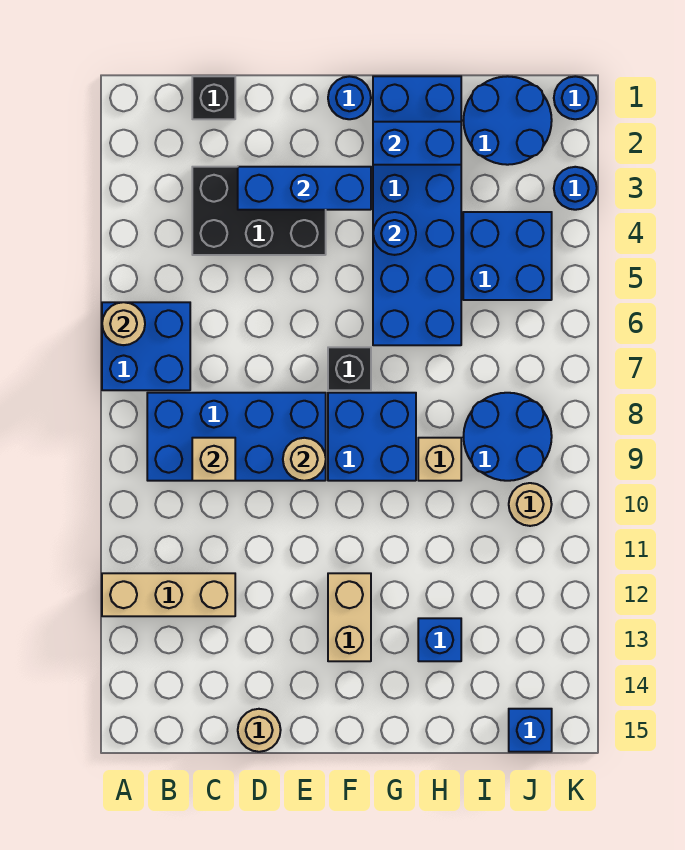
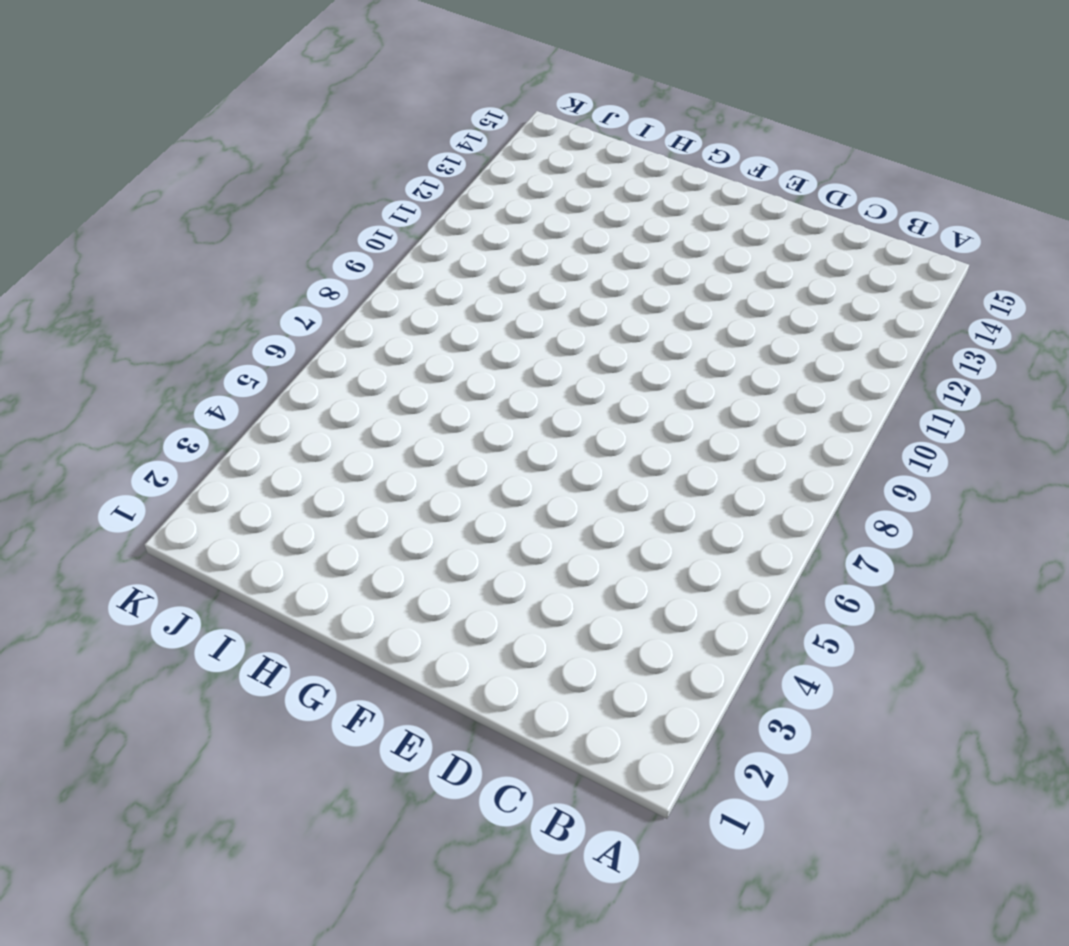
none -> blue 2x2 brick [102,302,190,390]
none -> tan 1x3 brick [102,573,235,616]
none -> blue 2x4 brick [147,393,326,481]

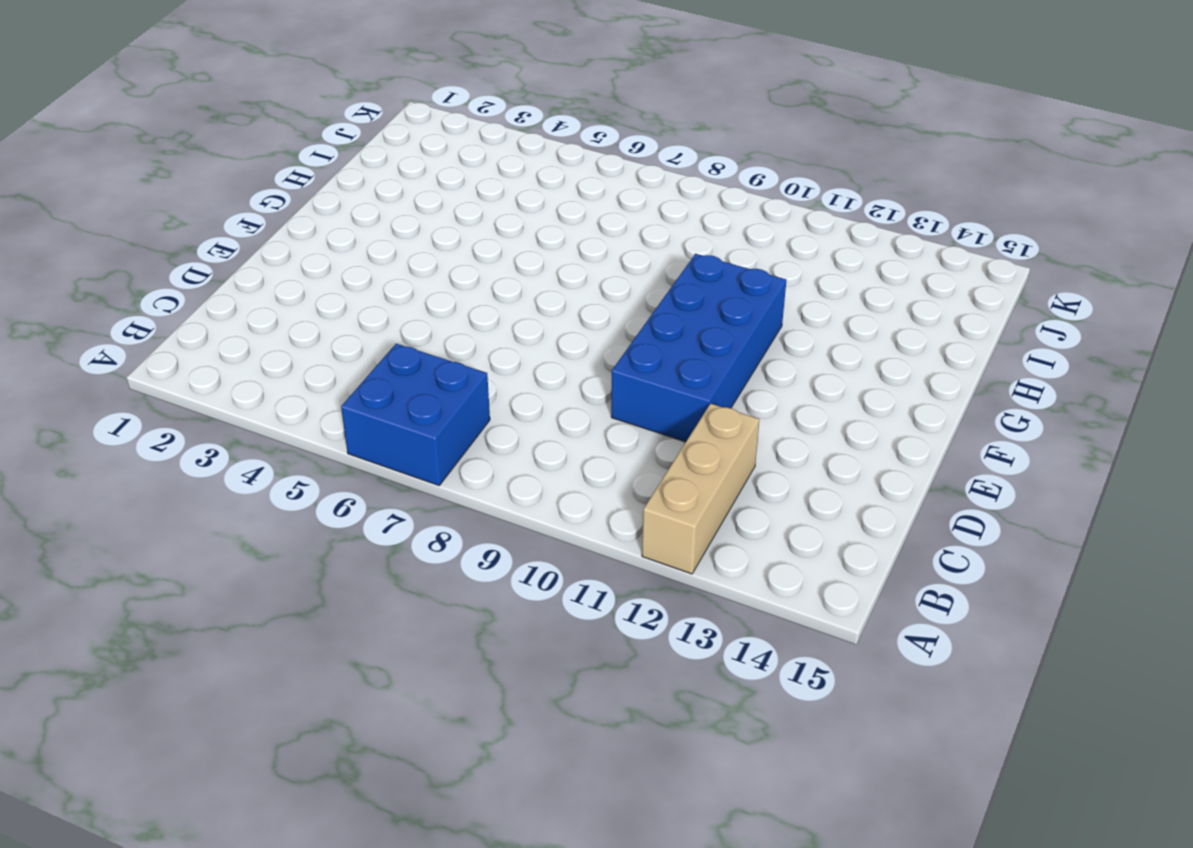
blue 2x4 brick [611,254,786,442] -> blue 2x4 brick moved to [147,393,326,481]
none -> black 1x1 brick [192,76,235,119]
none -> black 2x3 brick [192,167,326,255]
none -> tan 1x1 round brick [238,709,281,752]

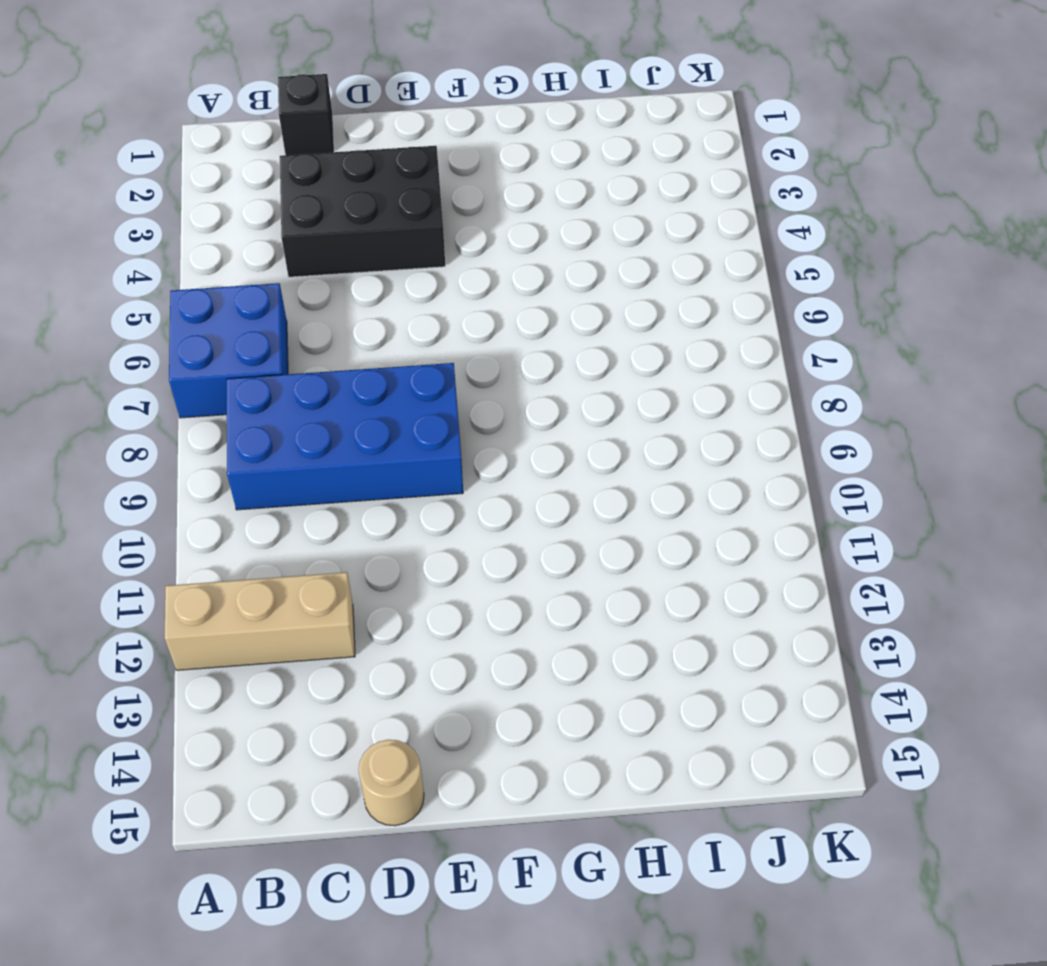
none -> blue 1x1 round brick [328,76,371,119]
none -> black 1x1 brick [328,347,371,390]
none -> blue 2x2 brick [328,393,416,481]

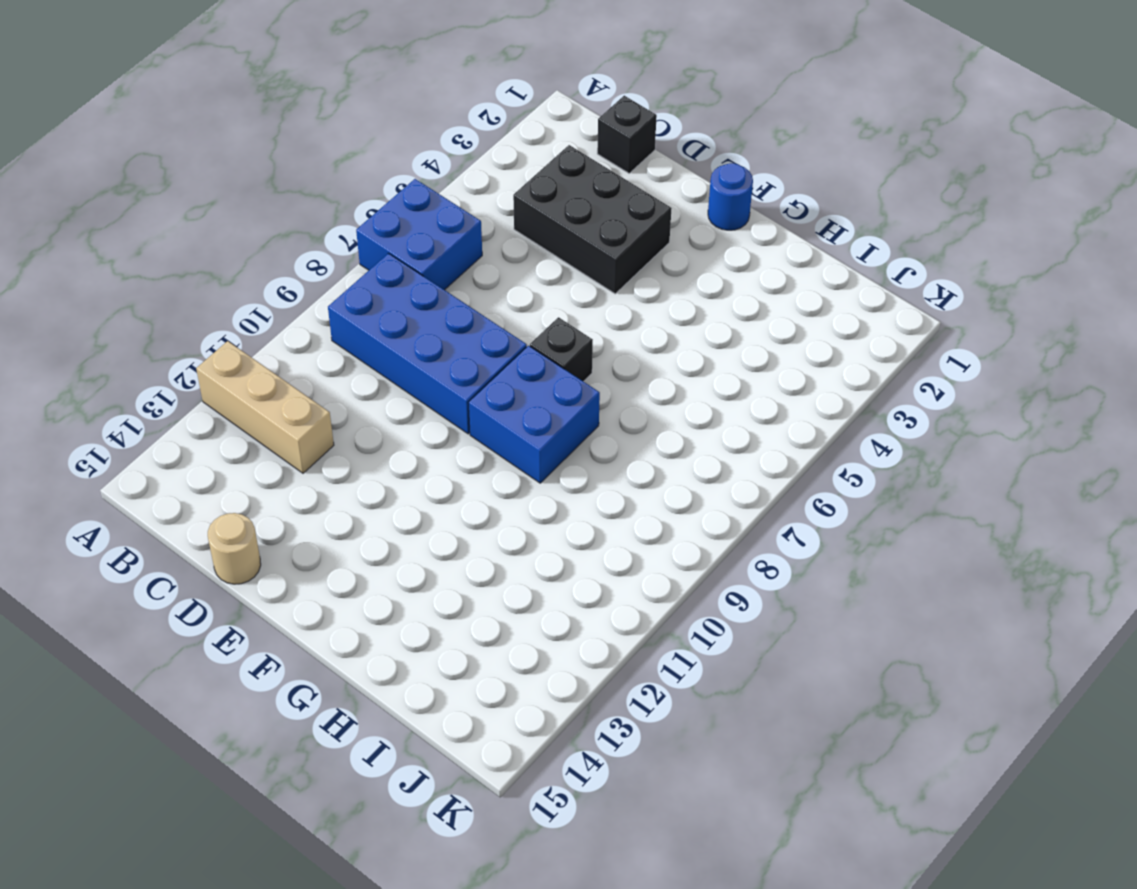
none -> tan 1x2 brick [328,573,371,661]
none -> blue 2x6 brick [373,76,461,345]
none -> tan 1x1 brick [418,438,461,481]

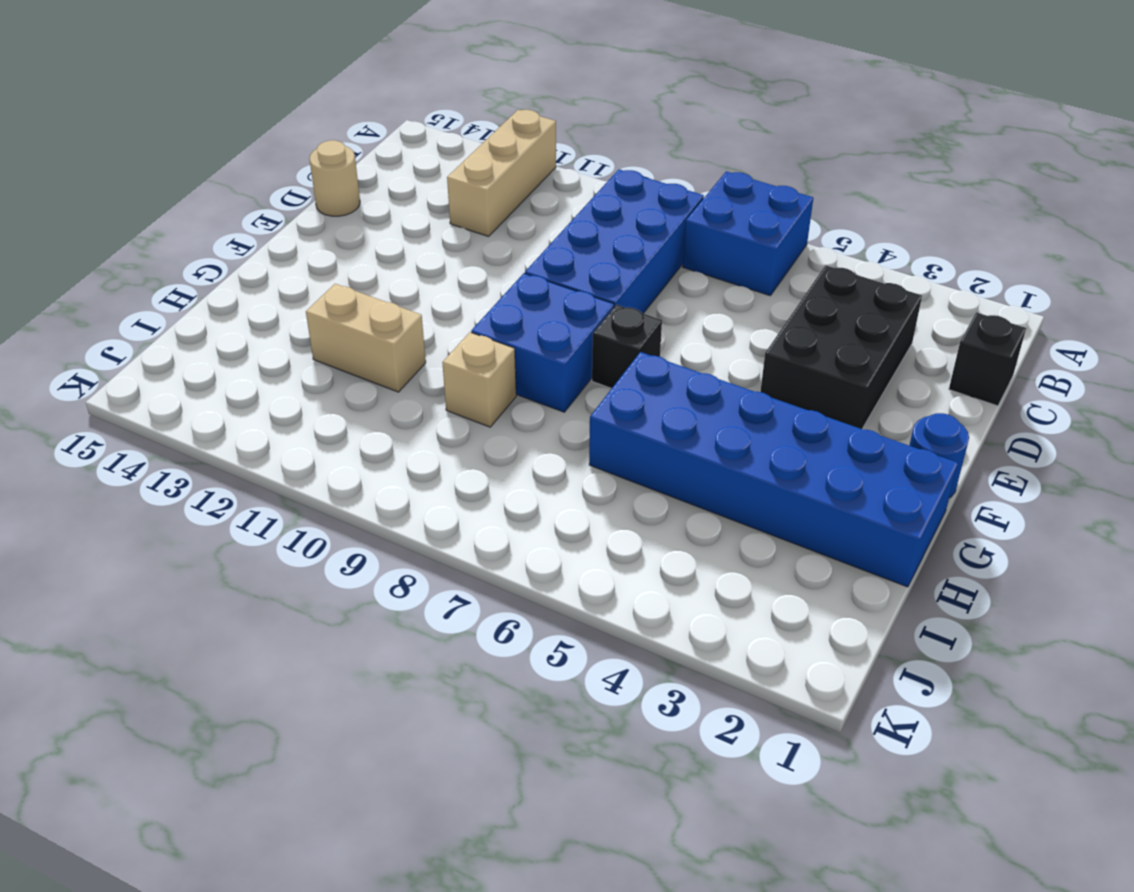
tan 1x2 brick [306,284,426,392] -> tan 1x2 brick moved to [328,573,371,661]
none -> blue 1x1 brick [418,618,461,661]
none -> blue 2x2 round brick [463,76,552,165]
none -> blue 2x2 brick [463,212,552,300]

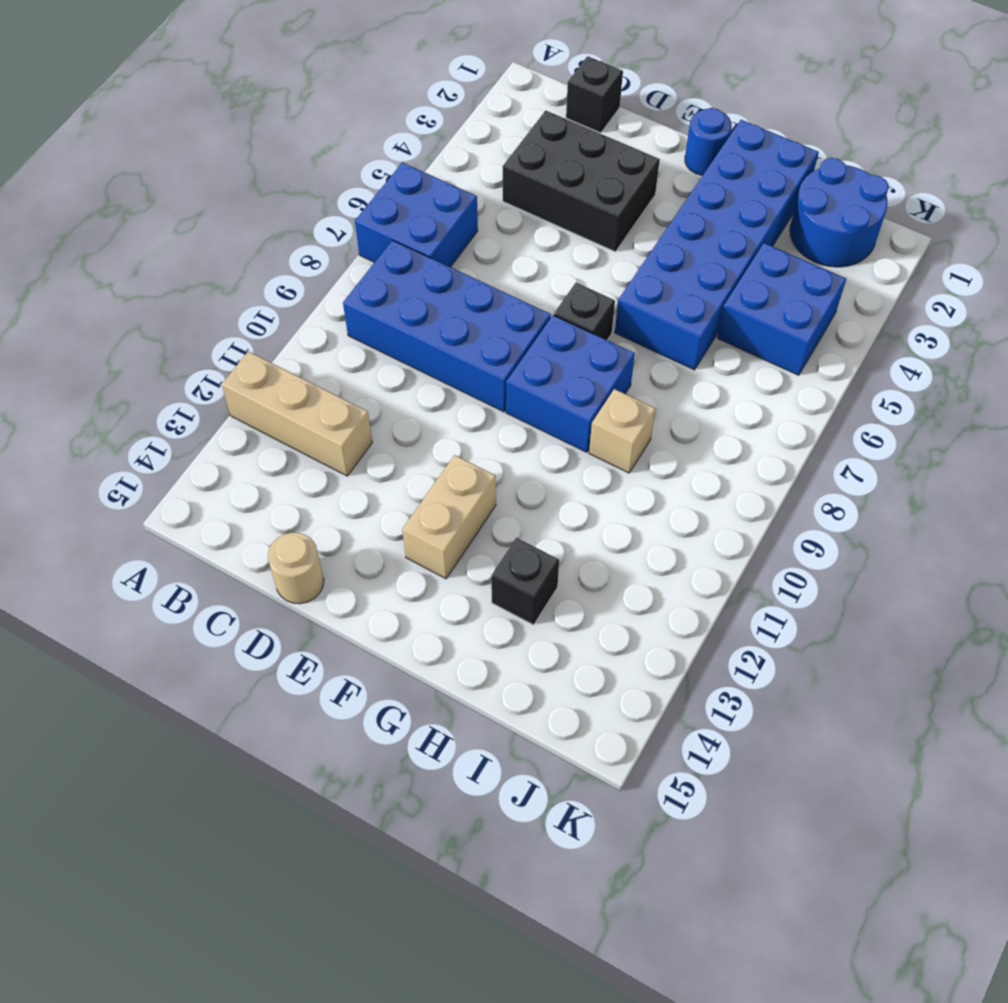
black 1x1 brick [491,538,559,625] -> blue 1x1 brick [418,618,461,661]
none -> blue 2x2 round brick [463,393,552,481]
none -> tan 1x1 round brick [509,483,552,526]
none -> blue 1x1 brick [509,709,552,752]

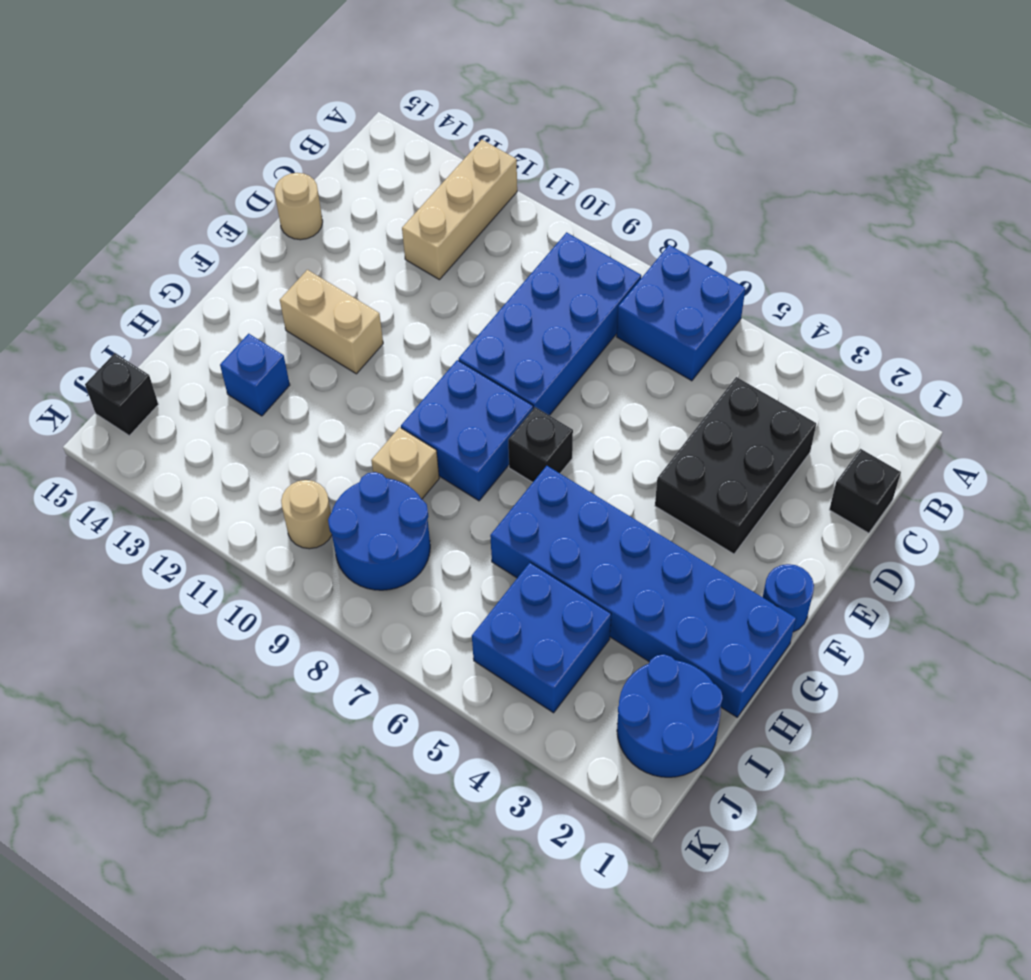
black 1x1 brick [85,353,158,436] -> blue 1x1 brick [509,709,552,752]
none -> blue 1x1 round brick [554,76,597,119]
none -> blue 1x1 round brick [554,167,597,210]
none -> tan 1x1 round brick [102,302,145,345]

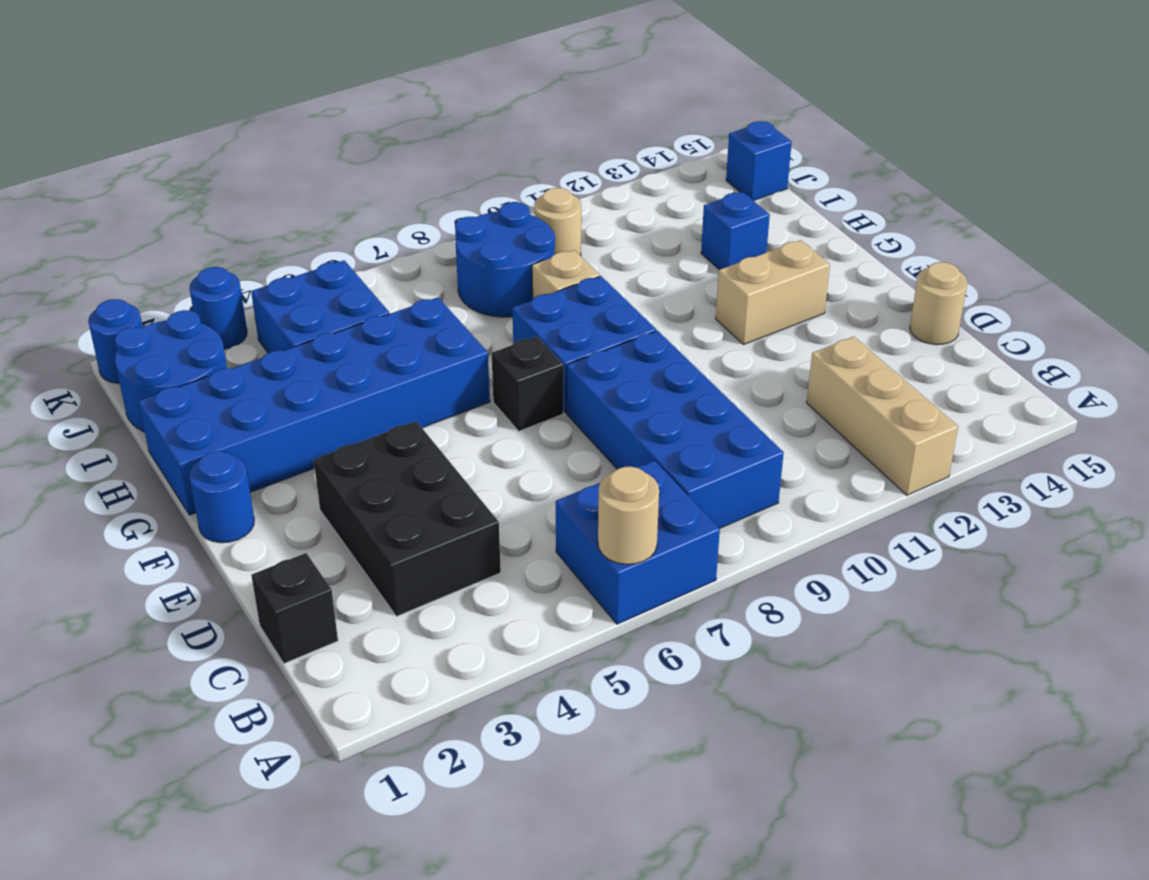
none -> tan 1x1 brick [192,438,235,481]
none -> blue 1x3 brick [238,167,371,210]
none -> tan 1x1 round brick [283,438,326,481]

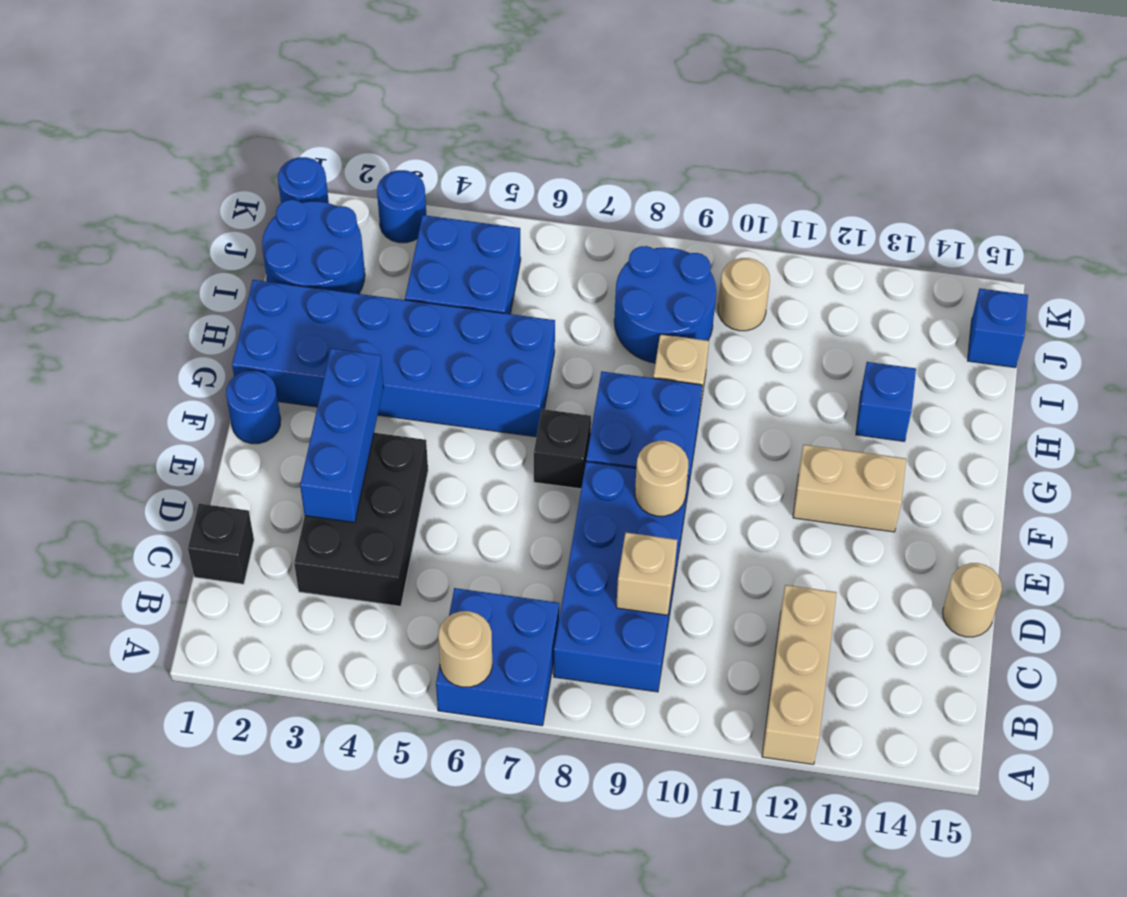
none -> blue 1x2 brick [373,122,461,165]
none -> blue 1x1 round brick [373,212,416,255]

